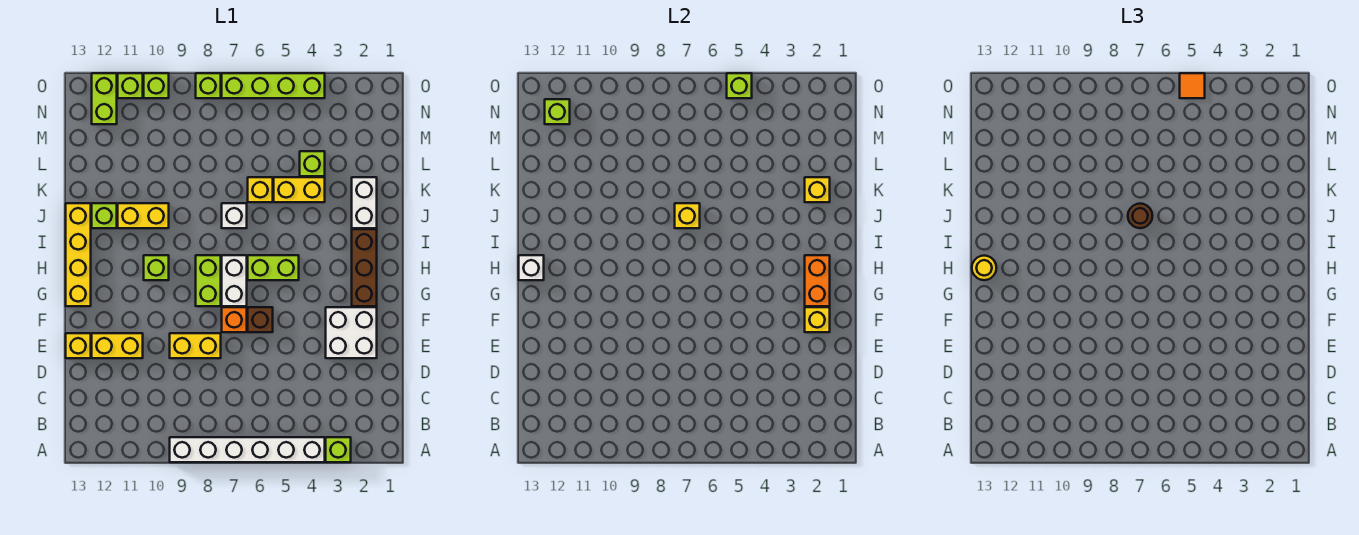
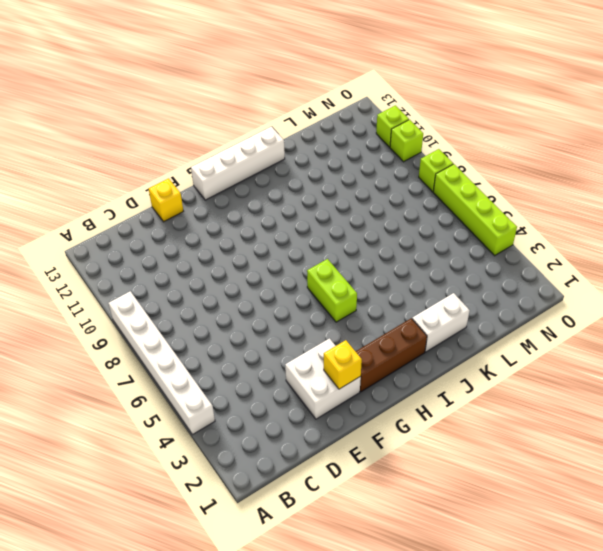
white 1x4 brick [191,127,285,200] -> yellow 1x4 brick [66,203,91,306]
none -> lime 1x1 brick [326,437,351,462]
none -> yellow 1x2 brick [170,333,221,358]
none -> yellow 1x2 brick [92,333,143,358]
none -> brown 1x1 brick [248,307,273,332]

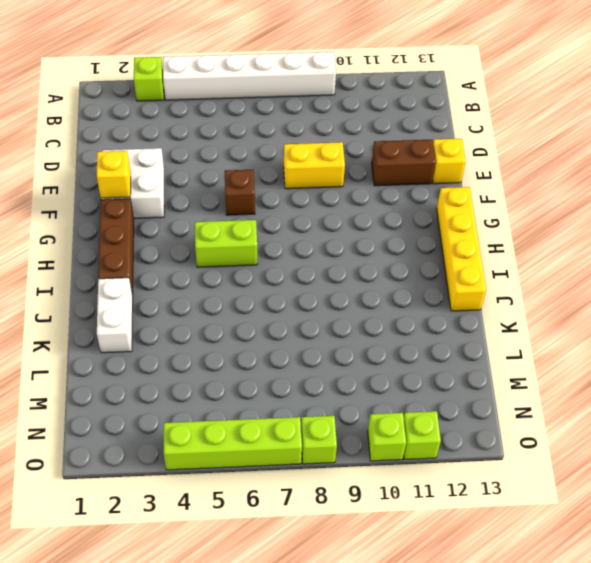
brown 1x2 brick [372,140,436,186] -> yellow 1x2 brick [92,333,143,358]
none -> orange 1x1 brick [222,307,247,332]
none -> white 1x2 brick [222,255,247,306]
none -> lime 1x2 brick [196,255,221,306]
none -> lime 1x1 brick [144,255,169,280]

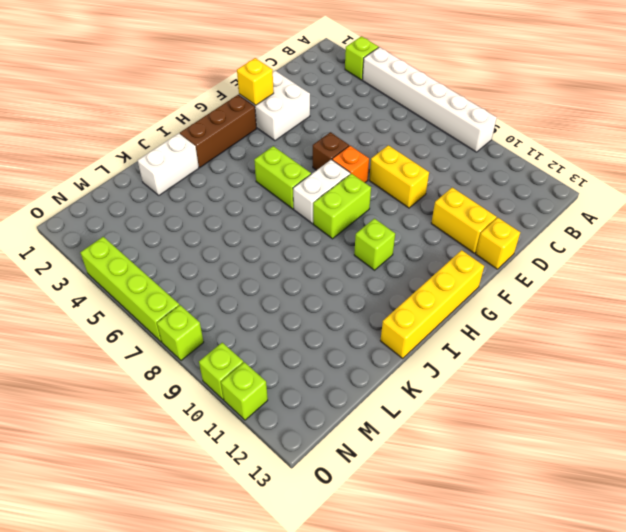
none -> white 1x1 brick [222,203,247,228]
none -> yellow 1x2 brick [118,203,169,228]
none -> lime 1x1 brick [92,203,117,228]
none -> yellow 1x2 brick [274,177,325,202]

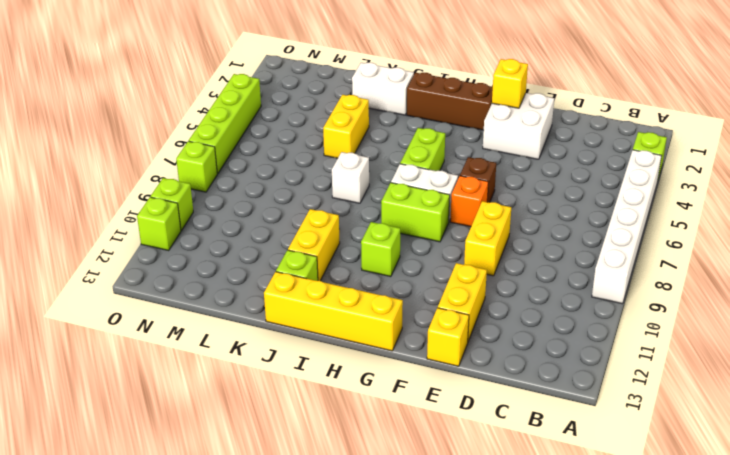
none -> yellow 1x1 brick [248,177,273,202]
none -> lime 1x1 brick [300,151,325,176]
none -> lime 1x2 brick [92,73,117,124]
none -> orange 1x2 brick [805,255,830,306]

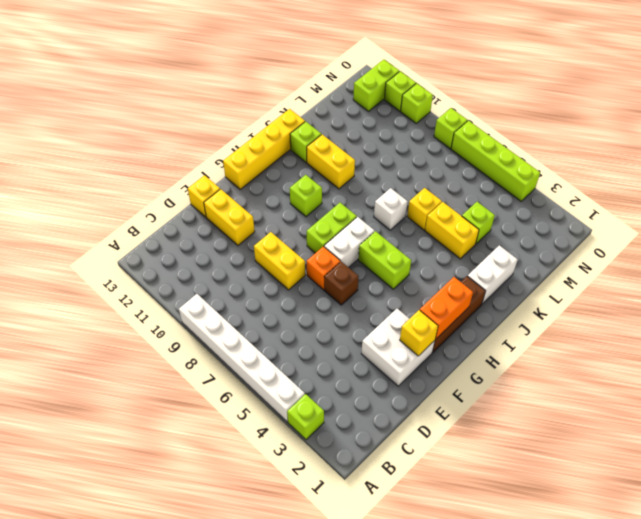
none -> white 1x1 brick [519,255,544,280]
none -> yellow 1x1 brick [675,203,700,228]
none -> yellow 1x1 brick [805,177,830,202]
none -> lime 1x1 brick [545,99,570,124]

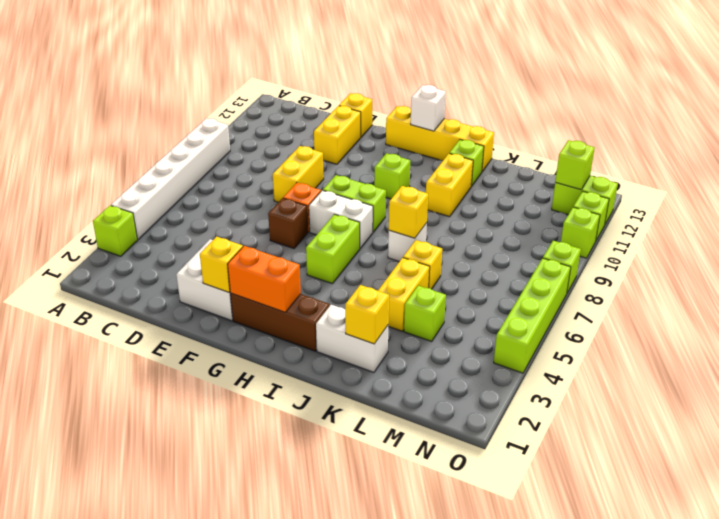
none -> lime 1x1 brick [727,73,752,98]
none -> yellow 1x1 round brick [972,256,996,280]
none -> brown 1x1 round brick [1128,204,1152,228]
none -> orange 1x1 tile [1180,73,1205,98]

